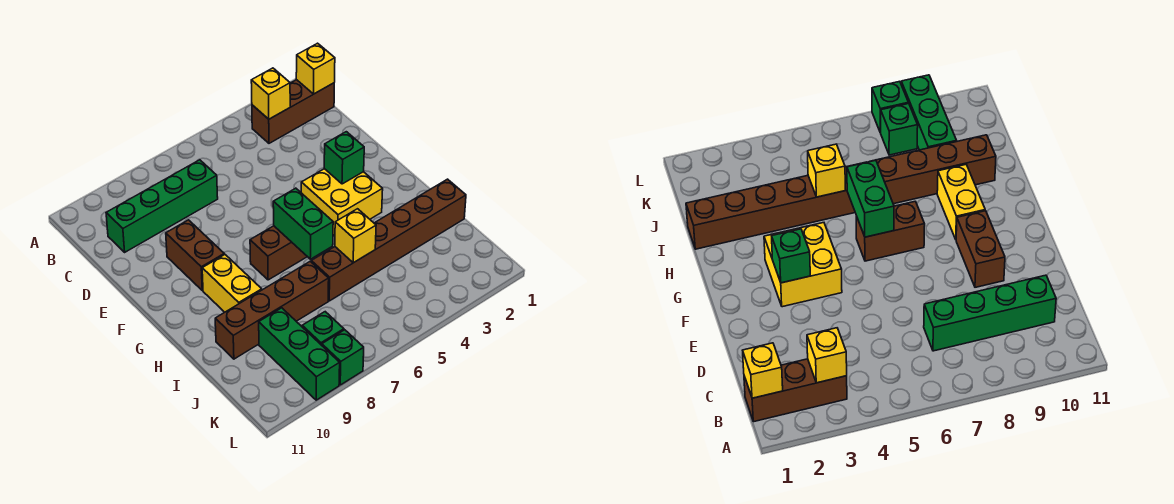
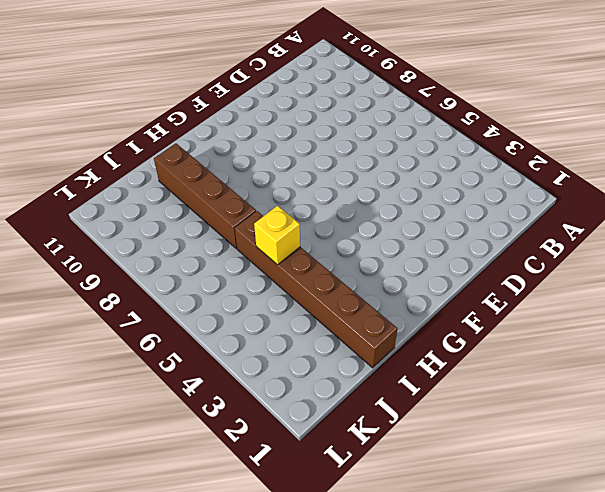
none -> brown 1x3 brick [252,80,334,143]
none -> green 1x4 brick [106,160,218,252]
none -> brown 1x2 brick [166,220,224,290]

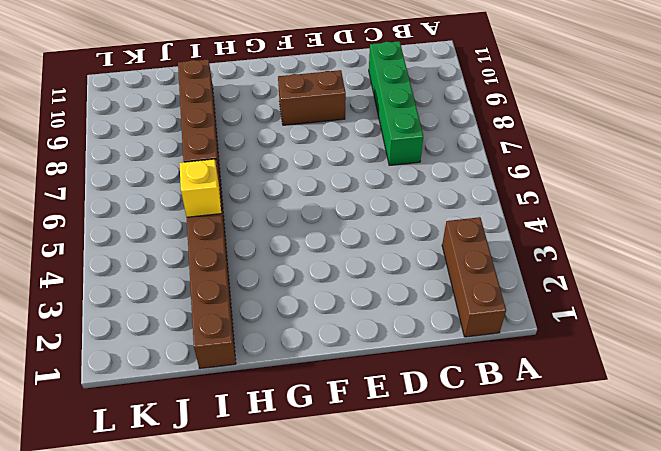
none -> yellow 2x2 brick [301,169,383,236]
none -> brown 1x2 brick [250,226,307,280]
none -> yellow 1x2 brick [202,255,262,312]

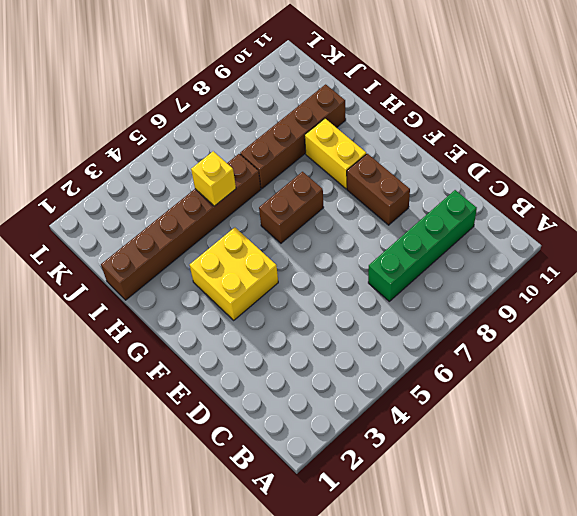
none -> brown 1x3 brick [252,80,334,143]
none -> green 1x3 brick [259,308,340,400]
none -> green 1x1 brick [302,312,344,345]

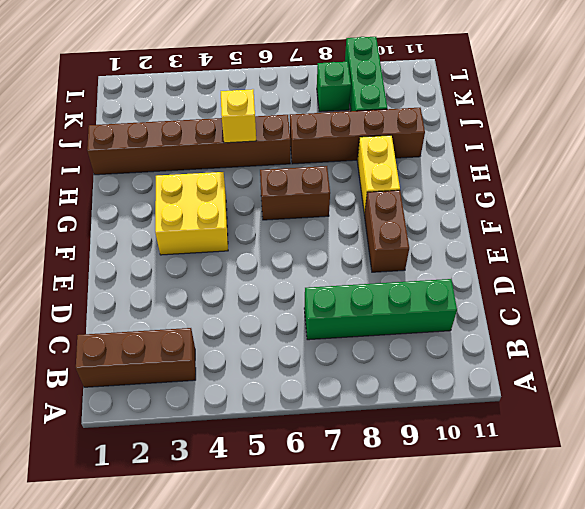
none -> green 1x1 brick [322,330,364,385]
none -> yellow 1x1 brick [296,43,335,94]
none -> yellow 1x1 brick [251,68,290,119]

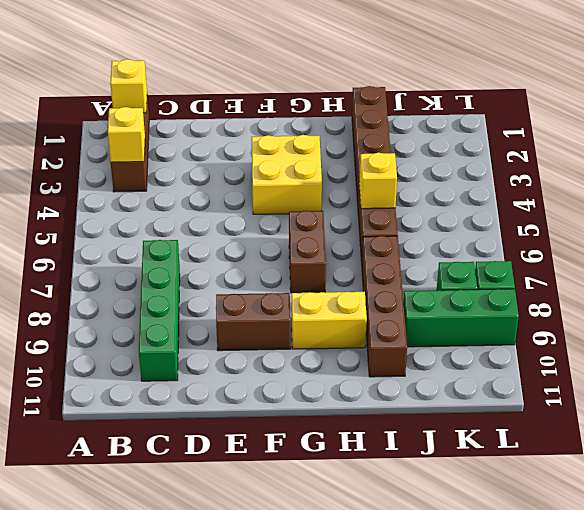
none -> green 1x1 brick [324,132,364,184]
none -> green 1x2 brick [273,188,333,259]

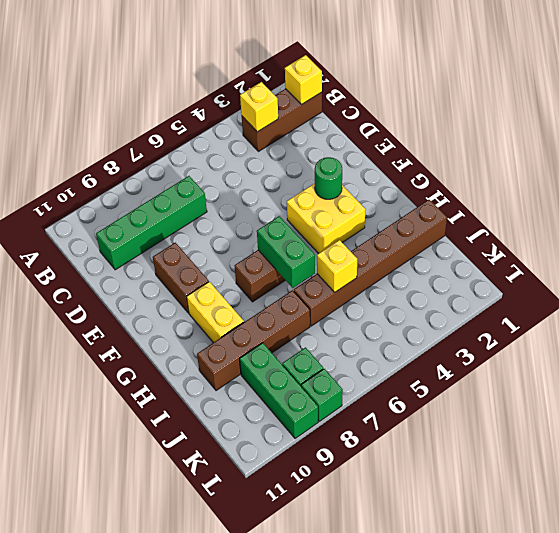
green 1x1 round brick [315,157,342,199] -> green 1x1 brick [324,132,364,184]

